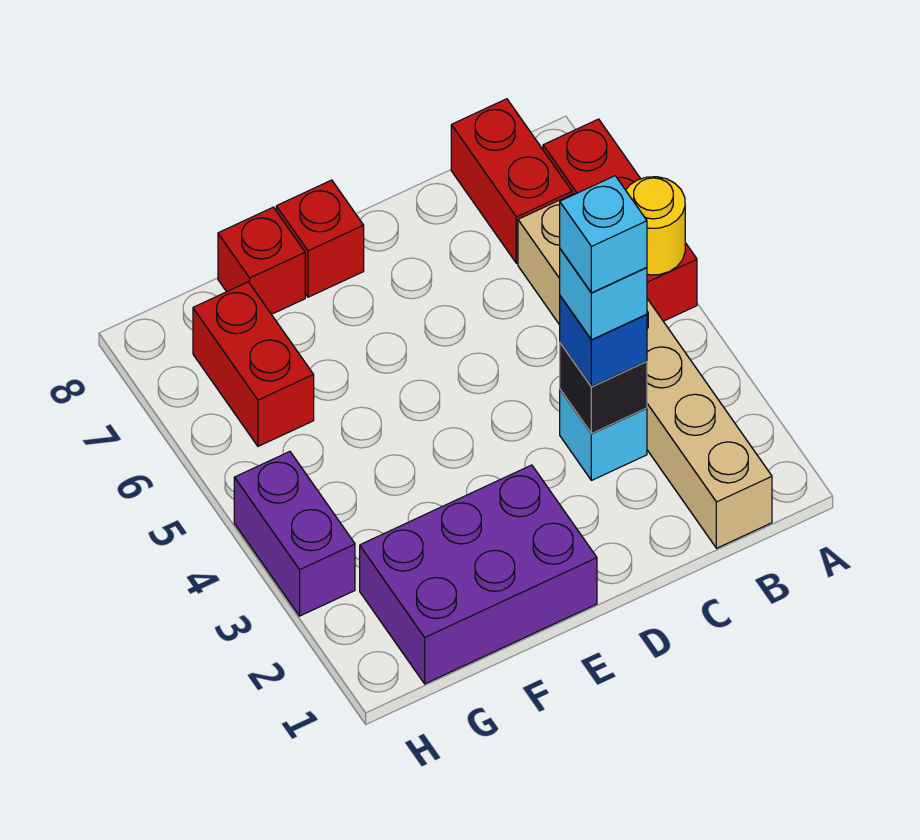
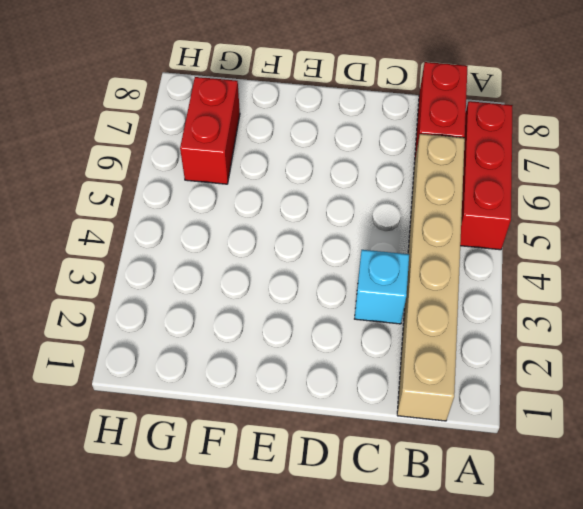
none -> purple 2x3 brick [360,465,597,684]
none -> red 1x1 brick [276,180,364,297]
none -> red 1x1 brick [218,207,305,314]

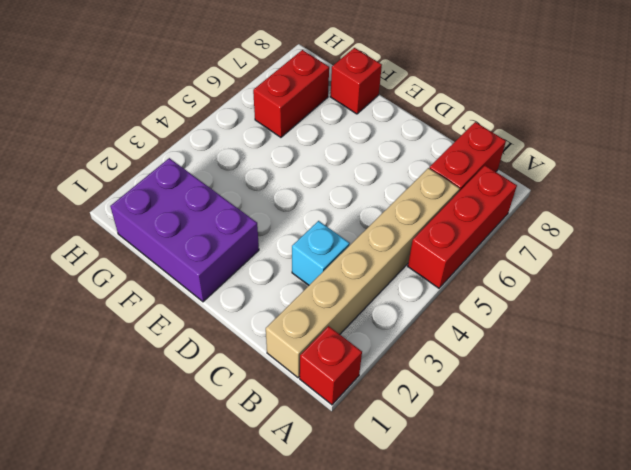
red 1x1 brick [300,326,362,405] -> red 1x1 brick moved to [276,180,364,297]
none -> purple 1x2 brick [234,452,355,616]
none -> yellow 1x1 round brick [626,177,685,275]
none -> black 1x1 brick [560,343,647,434]

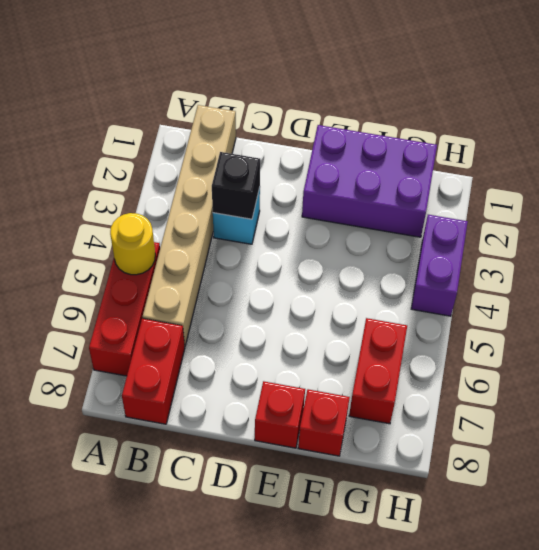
none -> blue 1x1 brick [560,296,647,387]
none -> cyan 1x1 brick [560,249,647,340]
none -> cyan 1x1 brick [560,176,647,293]

